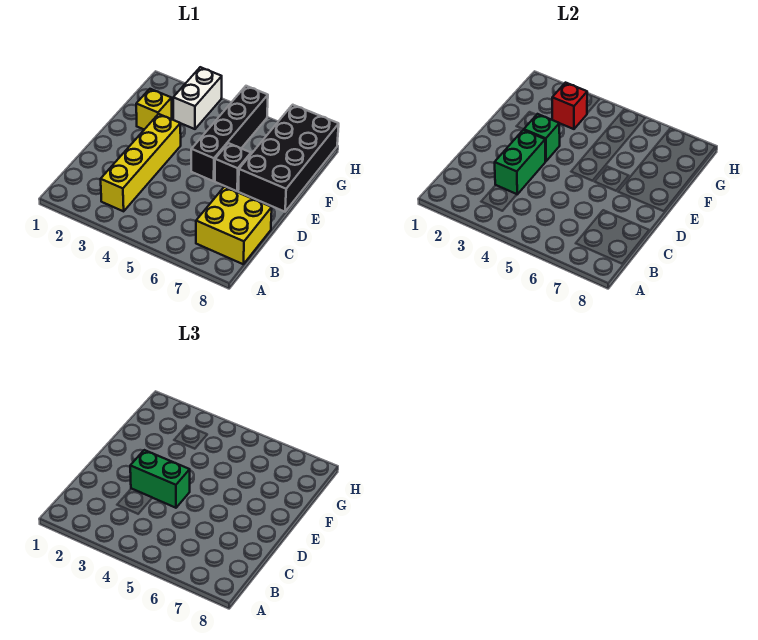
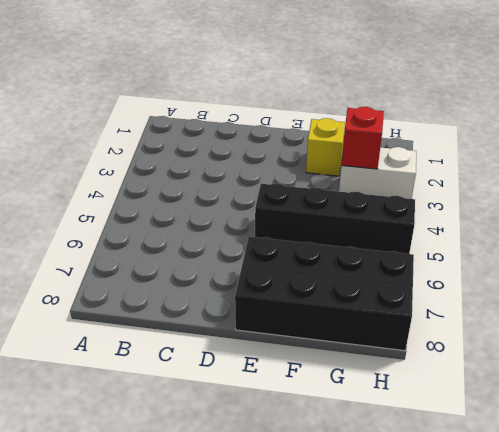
none -> yellow 1x4 brick [101,114,181,211]
none -> yellow 2x2 brick [196,187,272,264]

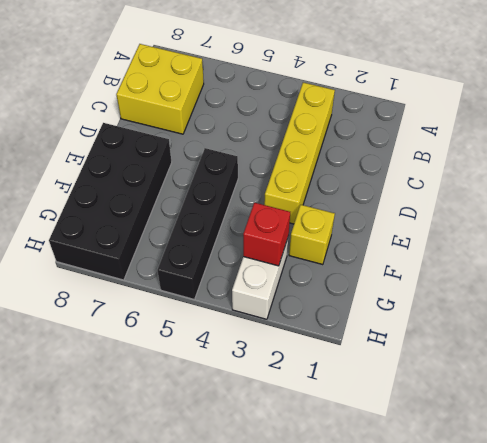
none -> black 1x1 brick [215,143,251,191]
none -> green 1x2 brick [495,130,545,194]

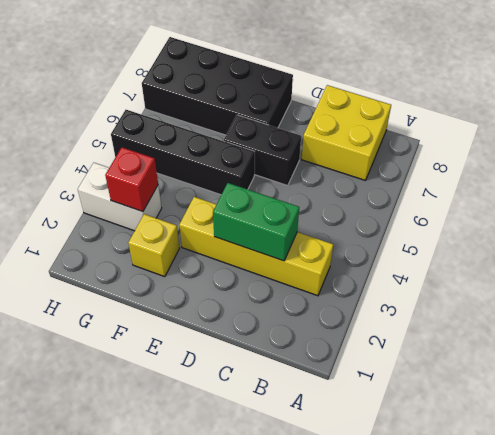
black 1x2 brick [224,115,301,186] -> black 1x1 brick [215,143,251,191]
none -> green 1x1 brick [524,114,560,161]
none -> green 1x2 brick [130,450,190,508]

